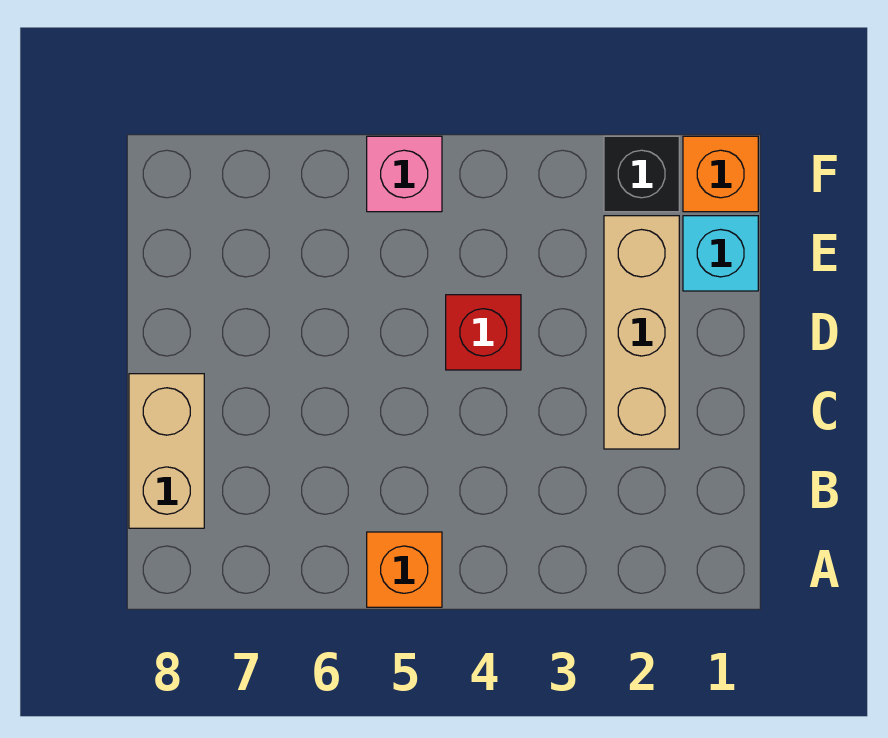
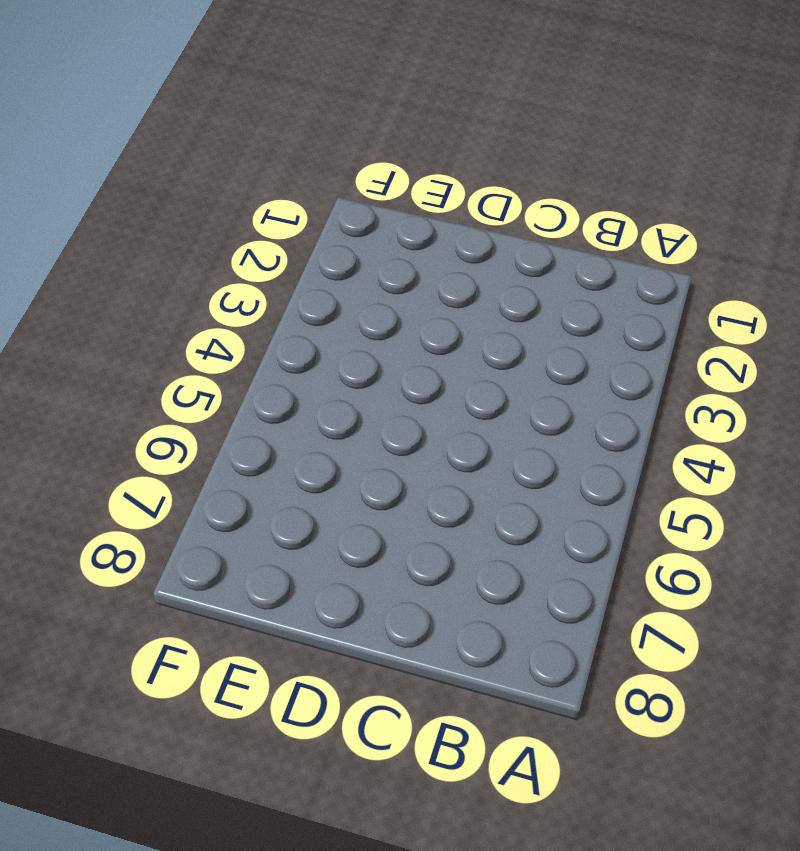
none -> orange 1x1 brick [367,532,442,607]
none -> tan 1x2 brick [129,374,204,528]

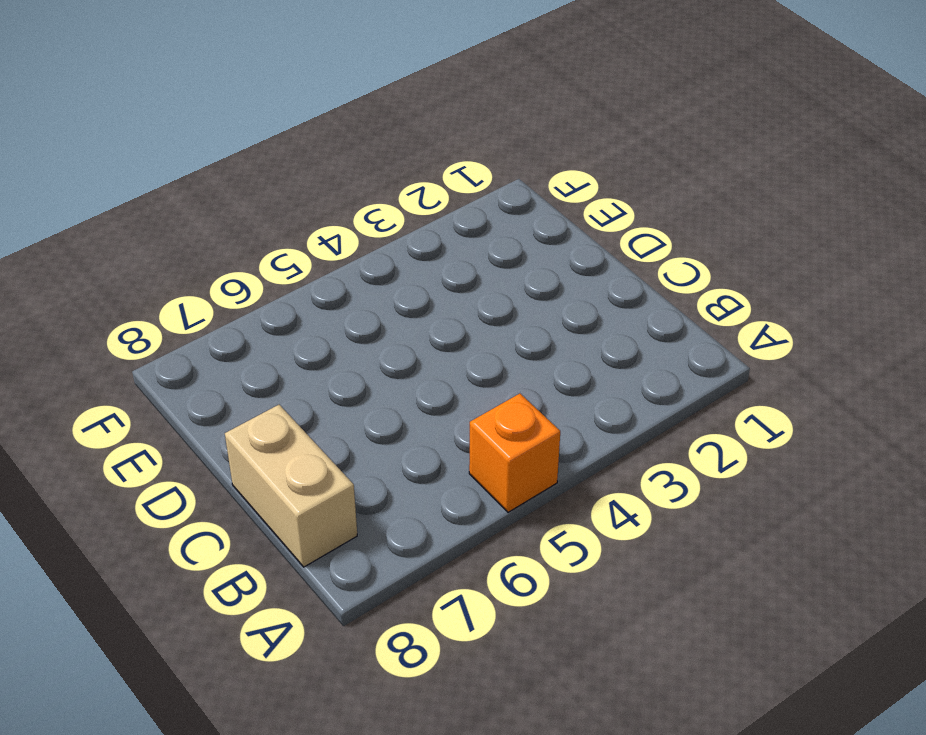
none -> tan 1x3 brick [604,216,679,449]
none -> red 1x1 brick [446,295,521,370]

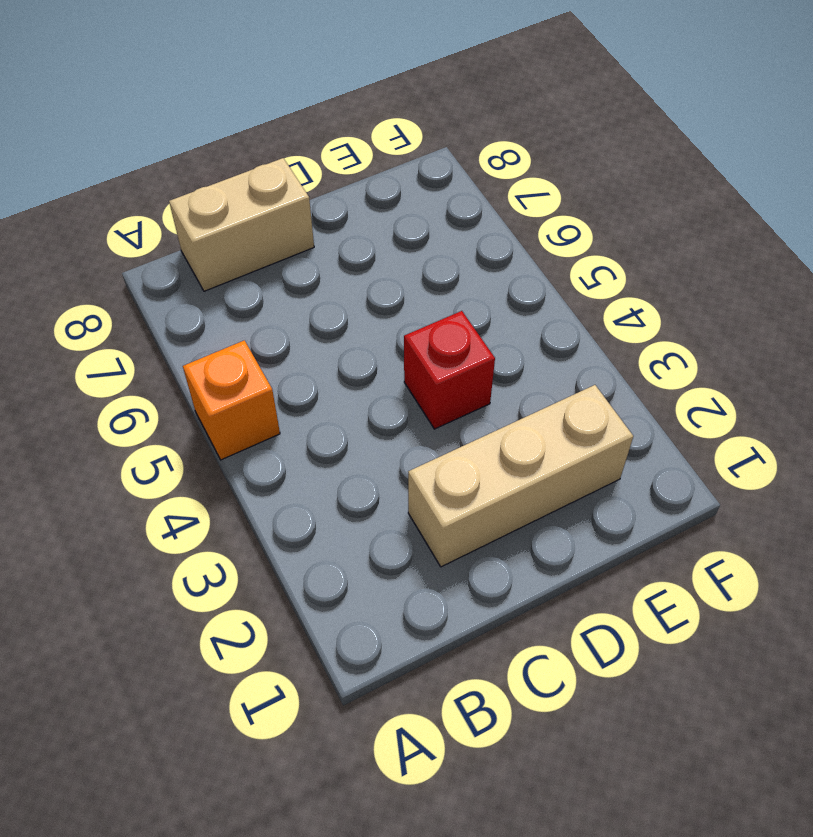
none -> cyan 1x1 brick [683,216,758,291]
none -> orange 1x1 brick [683,136,758,212]

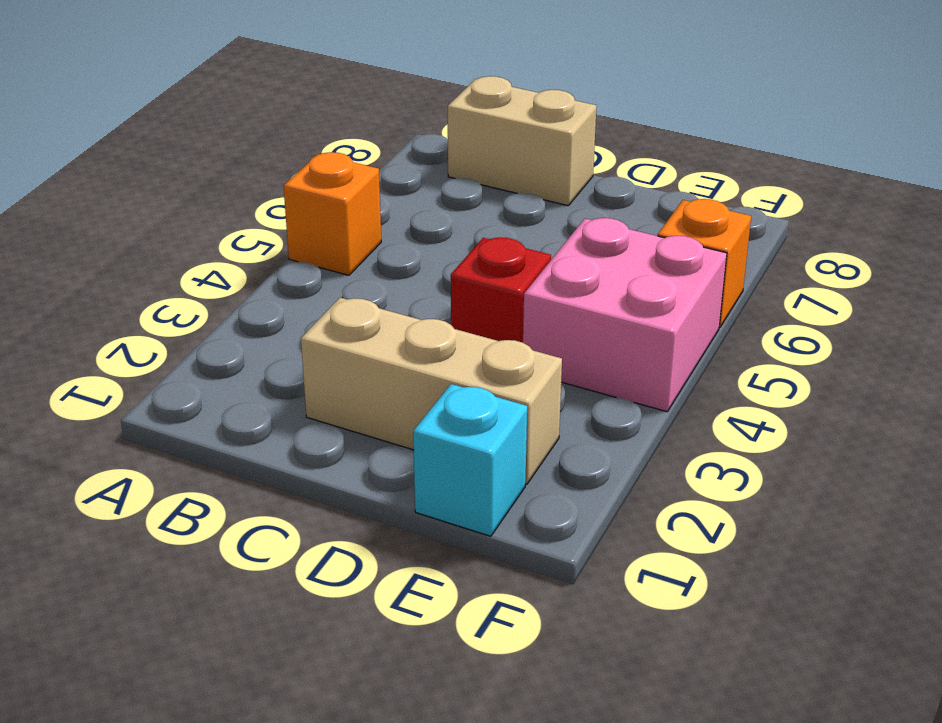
pink 2x2 brick [523,218,727,412] -> pink 1x1 brick [367,136,442,212]
orange 1x1 brick [658,199,751,327] -> orange 1x1 brick moved to [683,136,758,212]
none -> black 1x1 brick [604,136,679,212]

